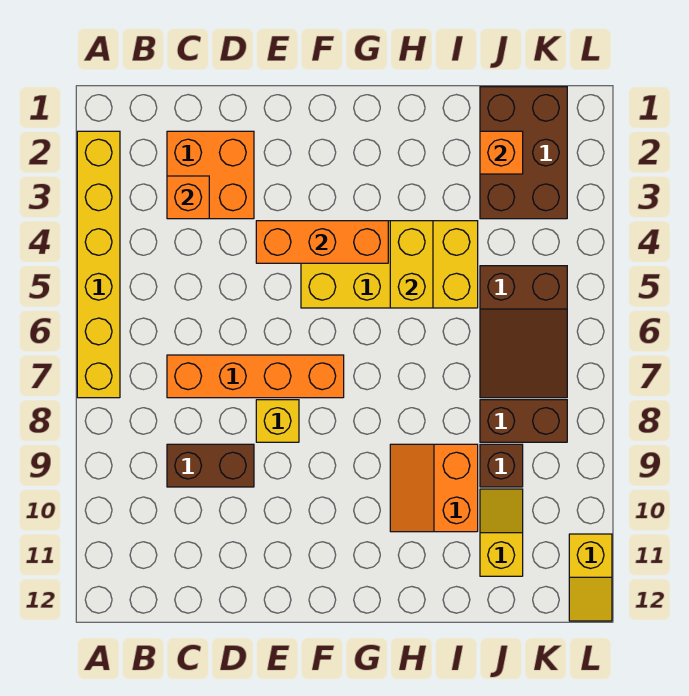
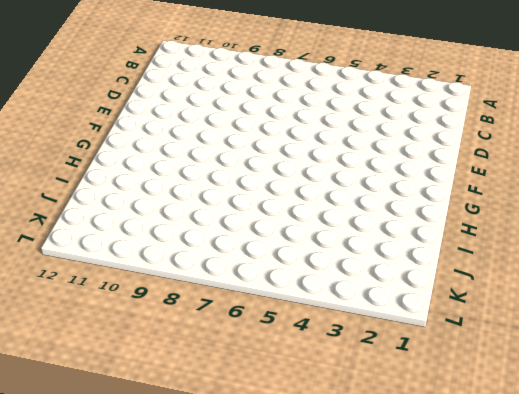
none -> yellow 1x6 brick [77,131,120,398]
none -> orange 2x2 brick [167,131,254,219]
none -> orange 1x4 brick [167,355,344,398]

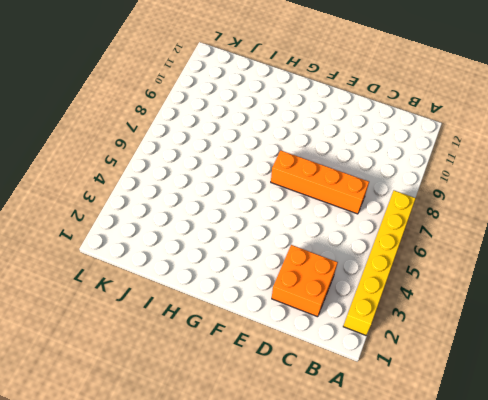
none -> brown 1x2 brick [167,444,254,487]
none -> yellow 1x1 brick [256,400,299,442]
none -> yellow 2x4 brick [301,221,478,308]

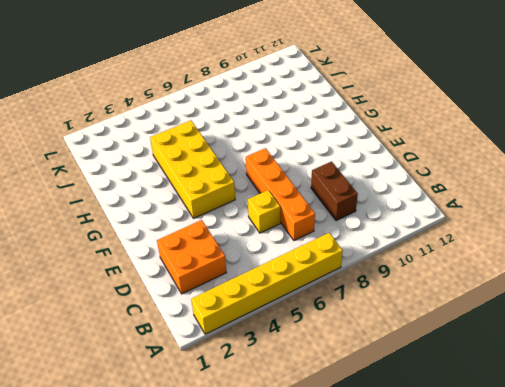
yellow 1x1 brick [248,190,280,233] -> yellow 1x1 brick moved to [256,400,299,442]
none -> orange 2x2 slope [390,444,478,532]
none -> brown 2x3 brick [480,87,567,219]
none -> brown 2x3 slope [480,266,567,398]

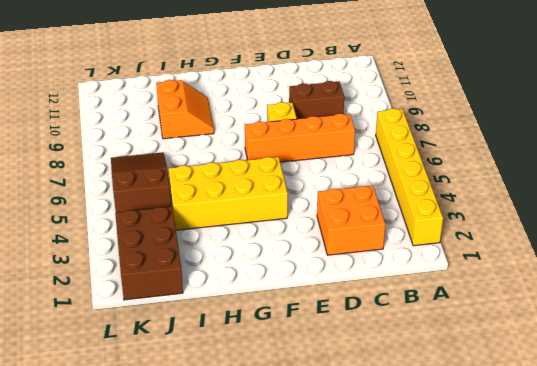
none -> brown 1x2 brick [480,400,567,442]
none -> brown 1x1 brick [480,444,523,487]
none -> yellow 1x2 slope [480,489,523,576]

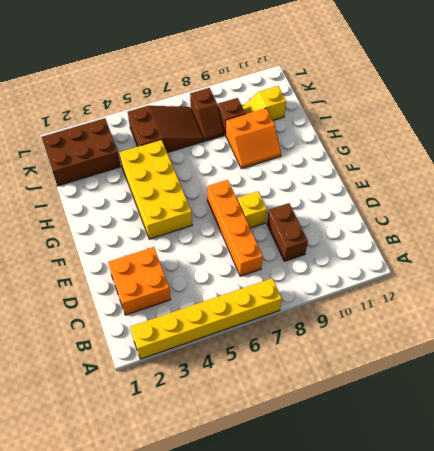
brown 1x2 slope [190,88,224,141] -> brown 1x2 brick [480,400,567,442]
none -> yellow 1x2 slope [569,534,612,621]
none -> orange 1x1 brick [167,176,209,219]
none -> orange 1x3 brick [256,221,388,263]

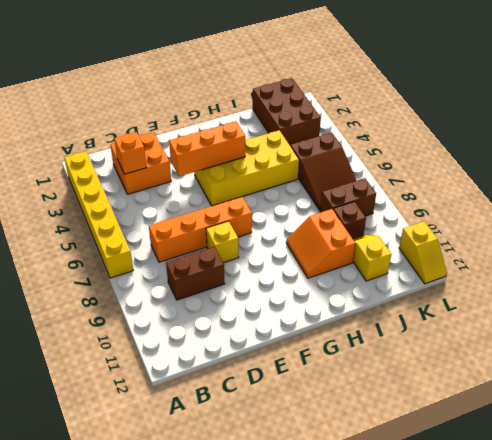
none -> yellow 1x2 brick [390,221,433,308]
none -> orange 1x1 brick [480,131,523,174]

